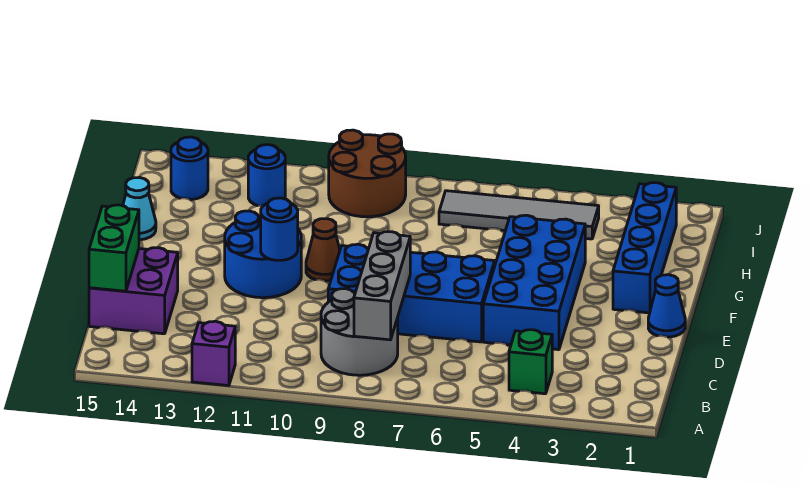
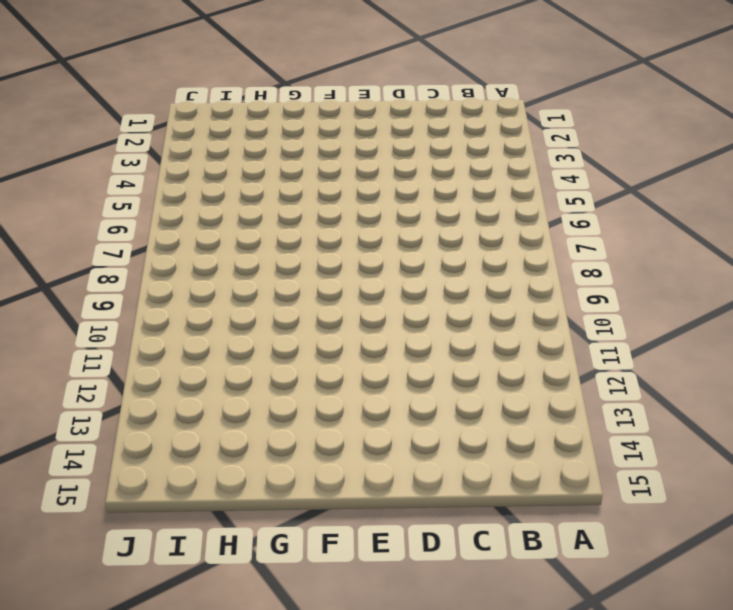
none -> purple 1x1 brick [192,321,235,386]
none -> green 1x1 brick [509,330,552,394]
none -> grey 2x2 round brick [321,289,398,375]

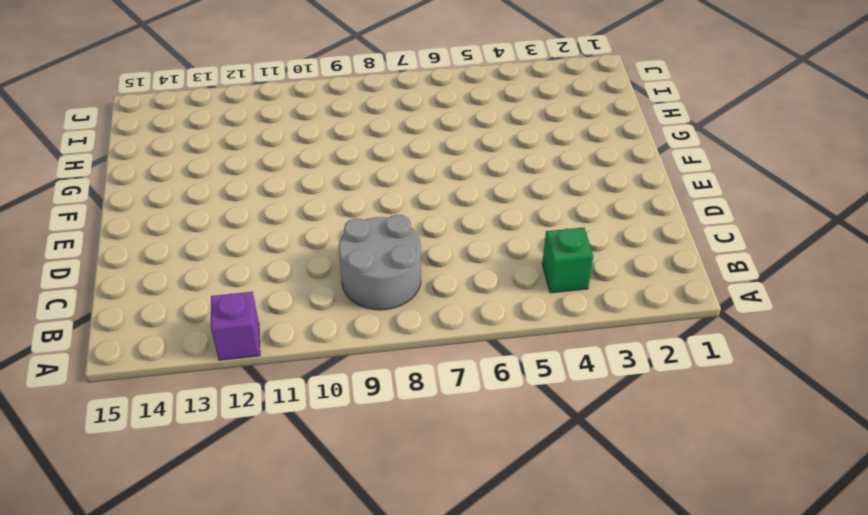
none -> purple 2x2 brick [89,248,178,334]
none -> blue 2x4 brick [483,215,585,350]
none -> blue 2x4 brick [328,244,495,342]

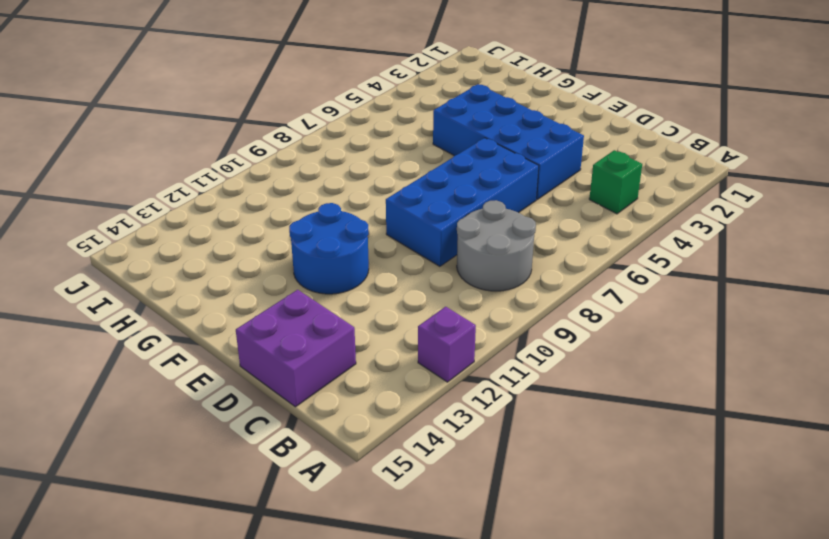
none -> blue 1x1 cone [648,275,685,337]
none -> blue 1x4 brick [613,183,676,313]
none -> brown 1x1 cone [306,219,340,281]

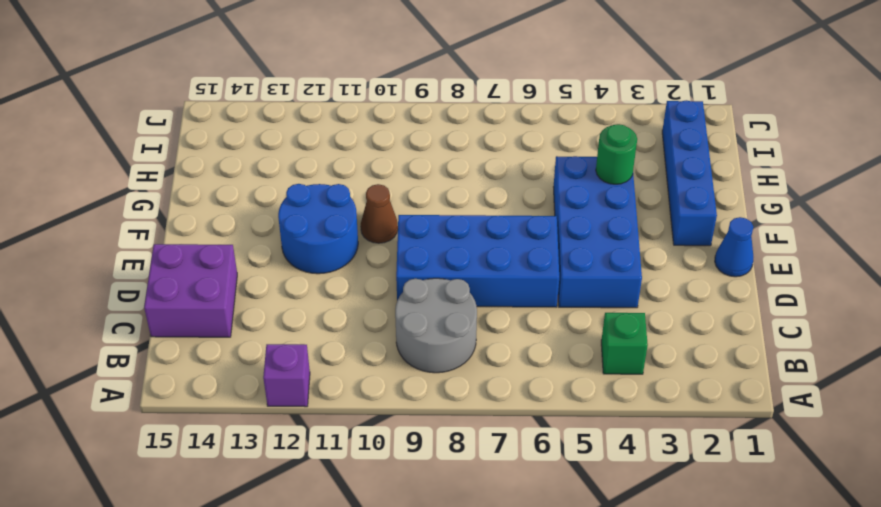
green 1x1 round brick [596,124,637,184] -> none
none -> cyan 1x1 cone [123,178,156,240]
none -> grey 1x4 tile [439,191,599,239]
none -> brown 2x2 round brick [329,130,406,217]

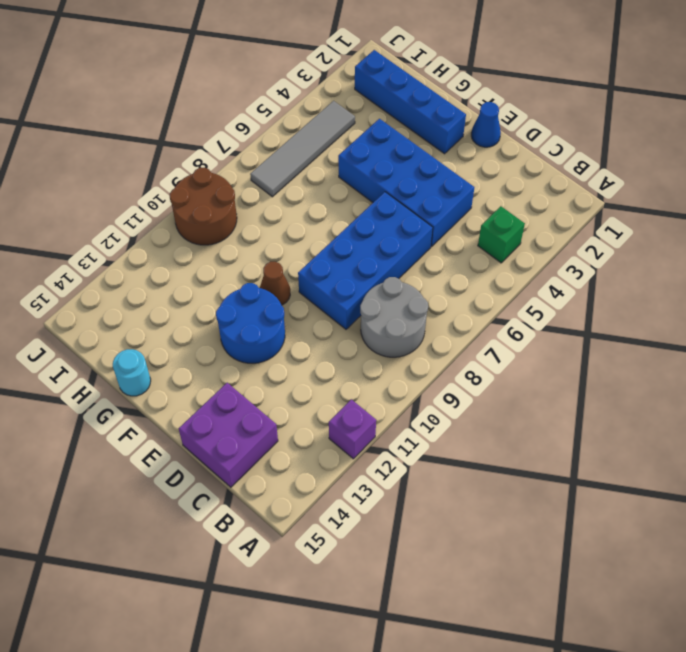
cyan 1x1 round brick [113,349,151,396] -> cyan 1x1 cone [123,178,156,240]
none -> blue 1x1 round brick [248,145,285,206]
none -> blue 1x1 round brick [171,137,208,200]
none -> grey 1x3 brick [354,232,410,340]

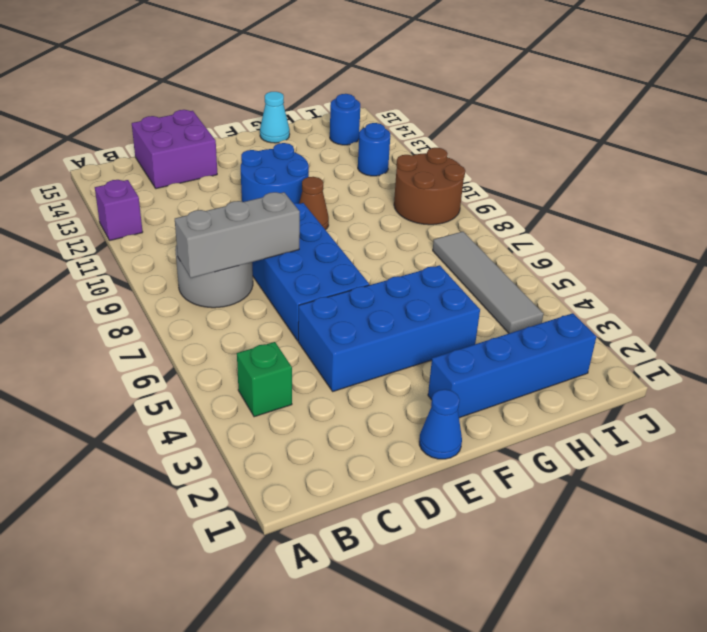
none -> green 1x2 brick [89,205,139,291]
none -> blue 1x1 round brick [261,198,298,260]

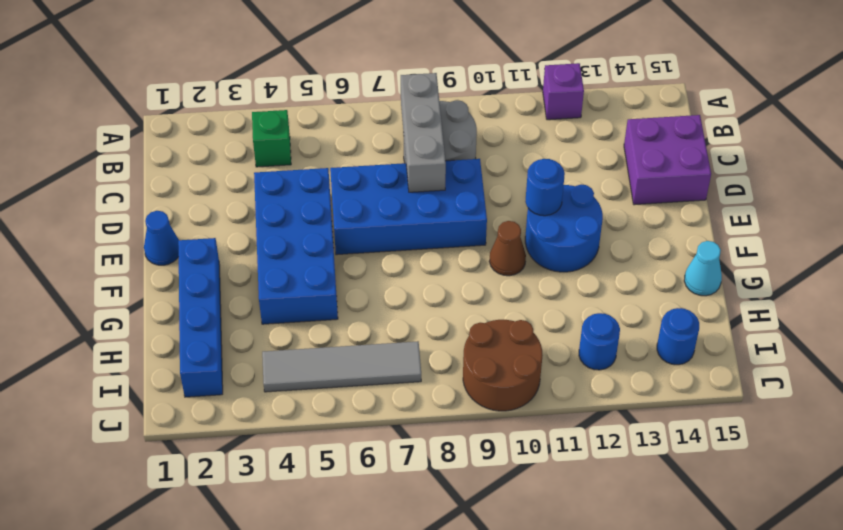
none -> green 1x2 brick [89,205,139,291]

